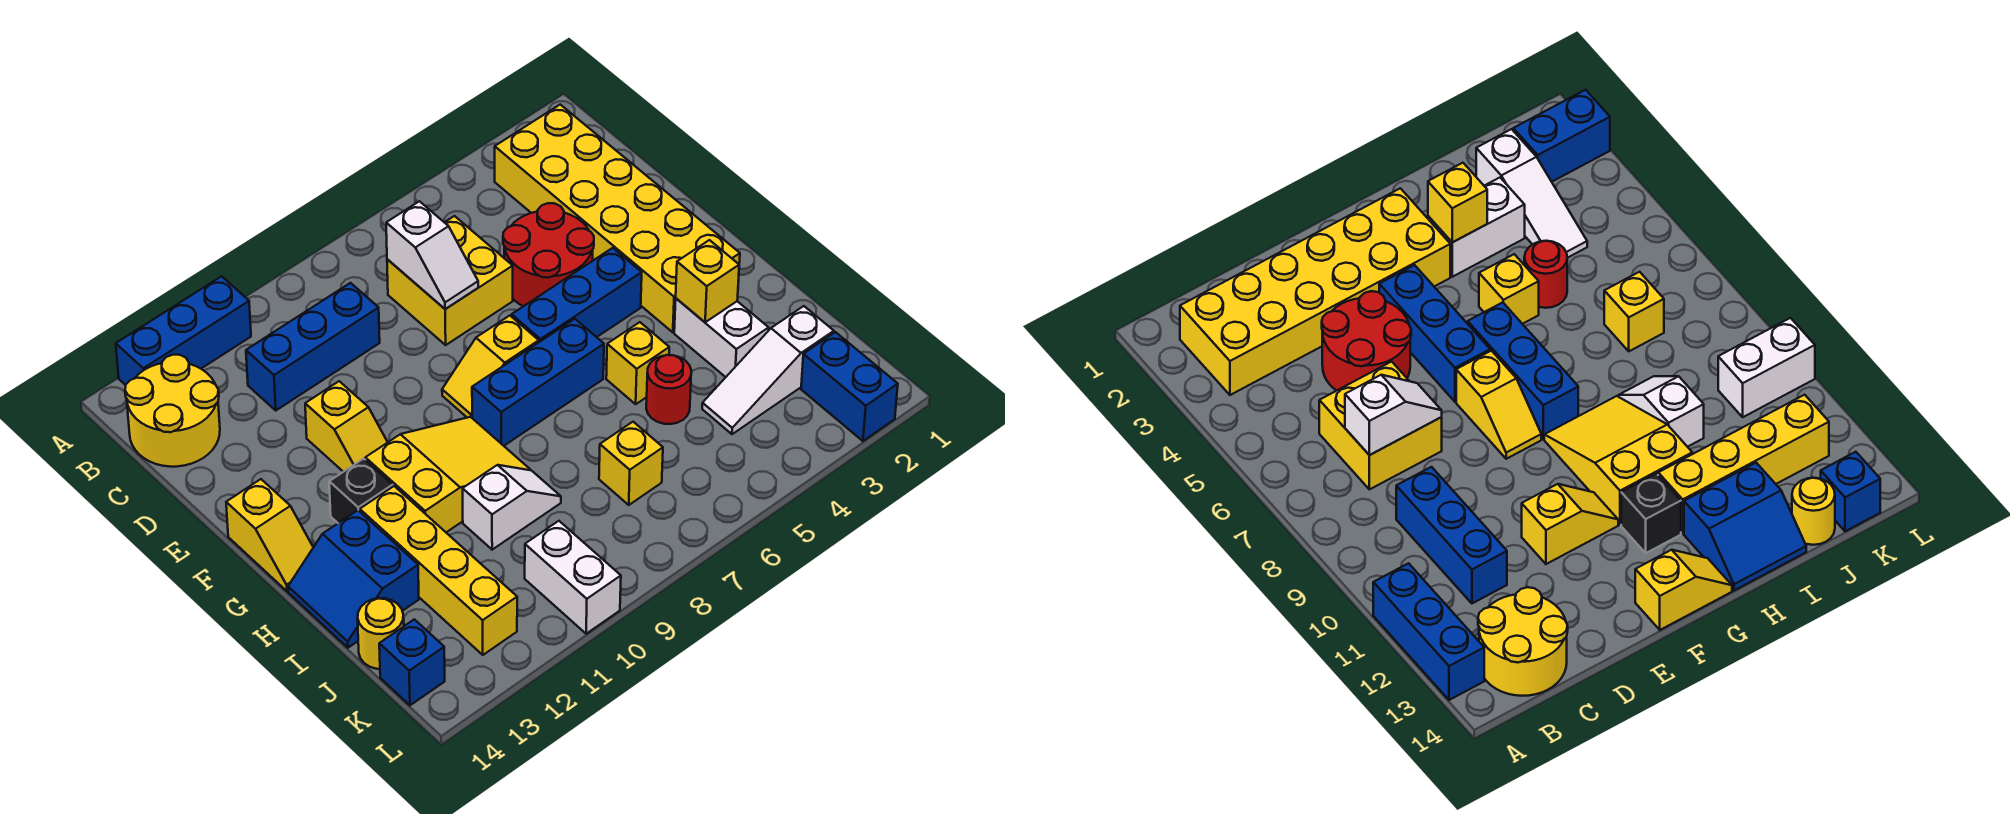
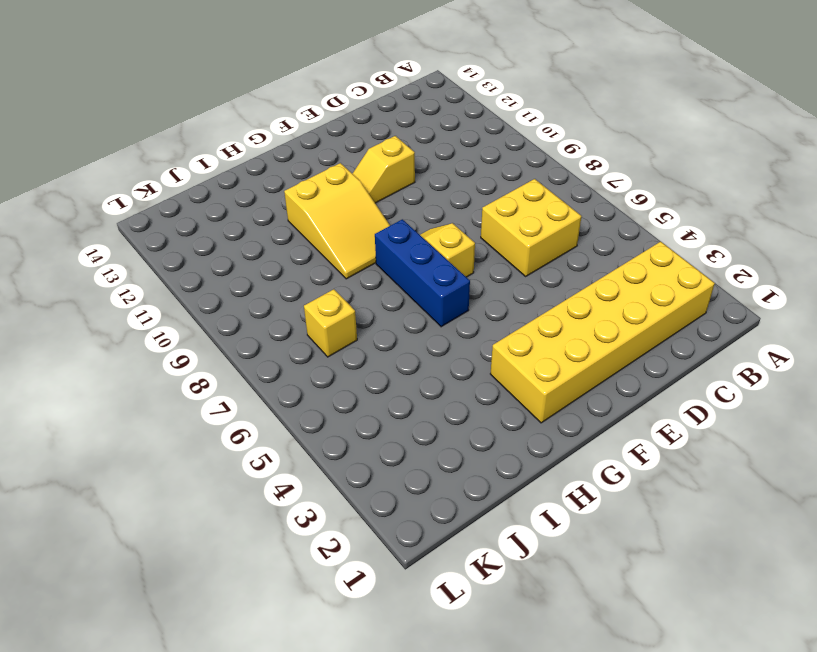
none -> blue 1x3 brick [116,276,251,385]
none -> yellow 2x2 round brick [125,355,220,467]
none -> blue 1x3 brick [246,283,380,410]

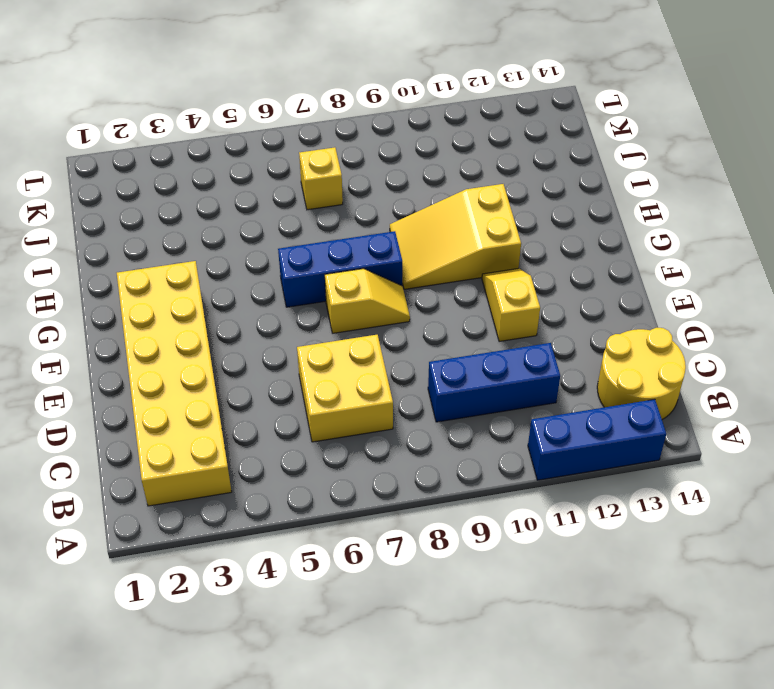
none -> red 2x2 round brick [503,203,594,306]
none -> blue 1x3 brick [512,248,642,342]
none -> yellow 1x2 slope [226,479,313,591]

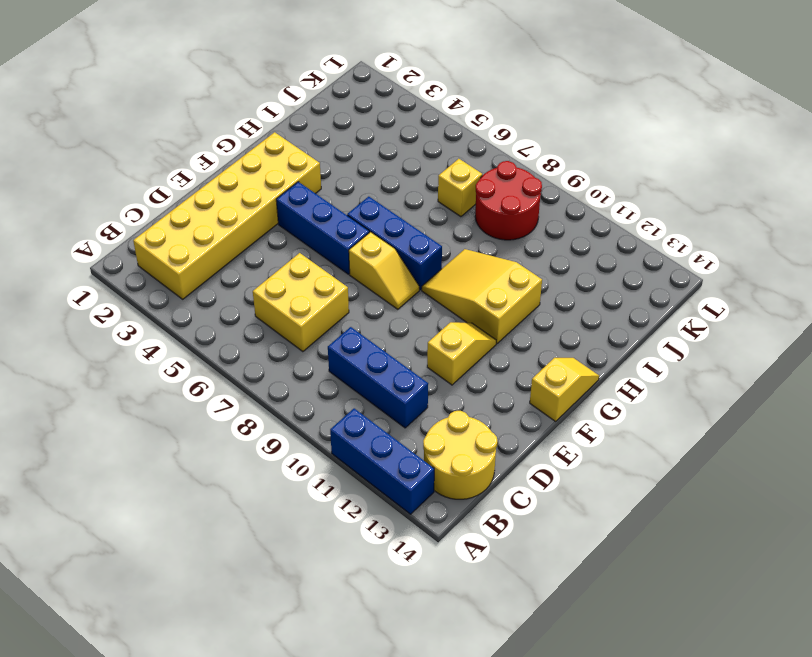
red 2x2 round brick [475,161,542,240] -> red 2x2 round brick moved to [503,203,594,306]
none -> black 1x1 brick [329,459,393,523]
none -> white 1x2 brick [674,298,769,377]
none -> yellow 1x1 brick [606,322,669,404]

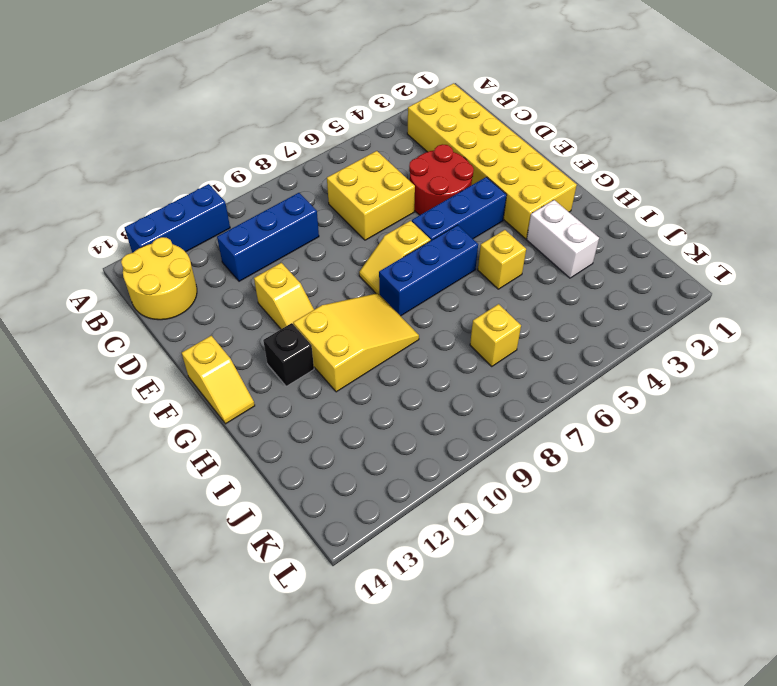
none -> yellow 1x4 brick [360,486,517,655]
none -> blue 2x2 slope [288,510,419,648]
none -> red 1x1 round brick [646,355,691,424]

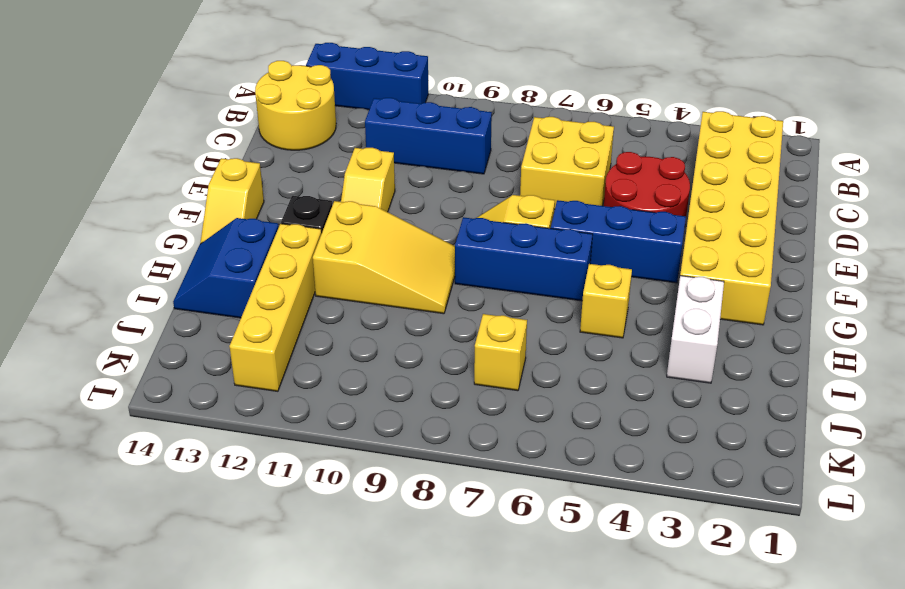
none -> red 1x1 round brick [646,355,691,424]
none -> white 1x2 slope [463,465,561,550]
none -> white 1x3 slope [702,306,834,434]

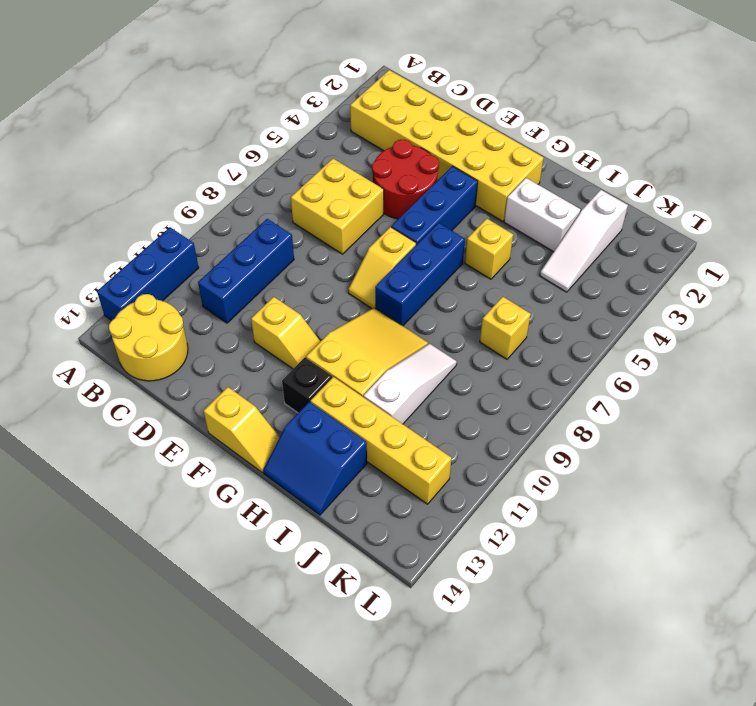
white 1x3 slope [364,344,457,424] -> white 1x2 slope [463,465,561,550]
none -> red 1x1 round brick [646,355,691,424]
none -> yellow 1x1 round brick [358,598,404,669]
none -> blue 1x2 brick [801,332,898,441]

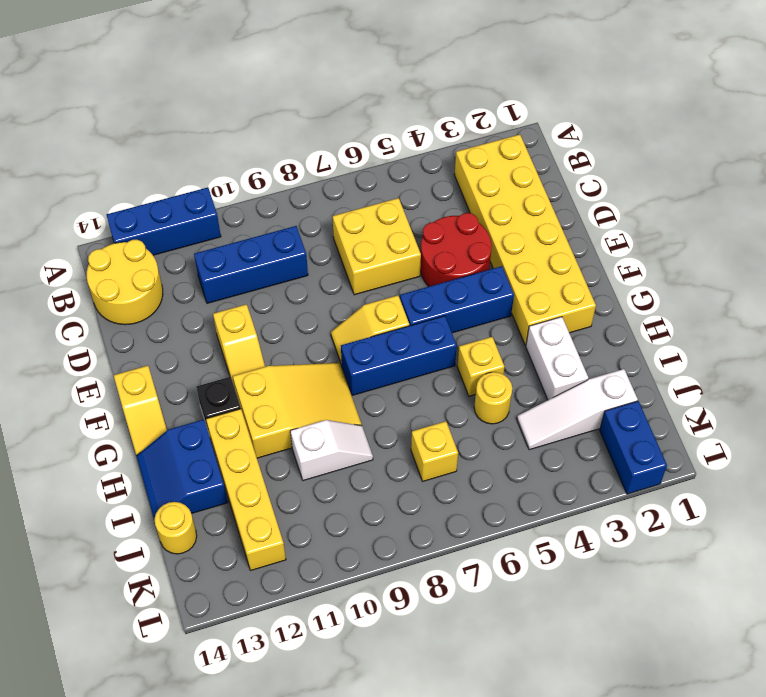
yellow 1x1 round brick [474,372,512,424] -> red 1x1 round brick [646,355,691,424]
none -> white 1x2 brick [525,521,621,634]
none -> blue 1x1 brick [379,619,445,705]
none -> white 1x2 slope [386,201,478,309]

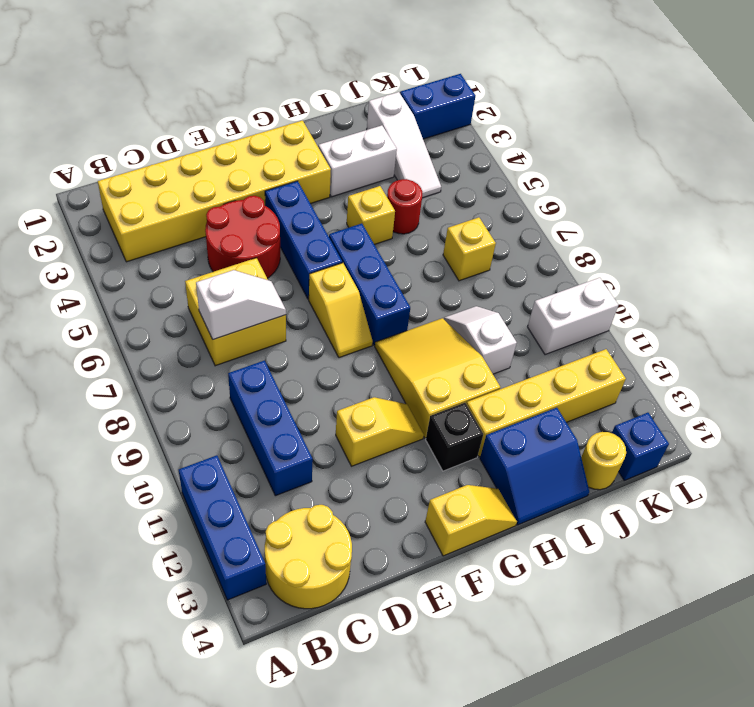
none -> yellow 1x1 brick [676,240,739,322]

